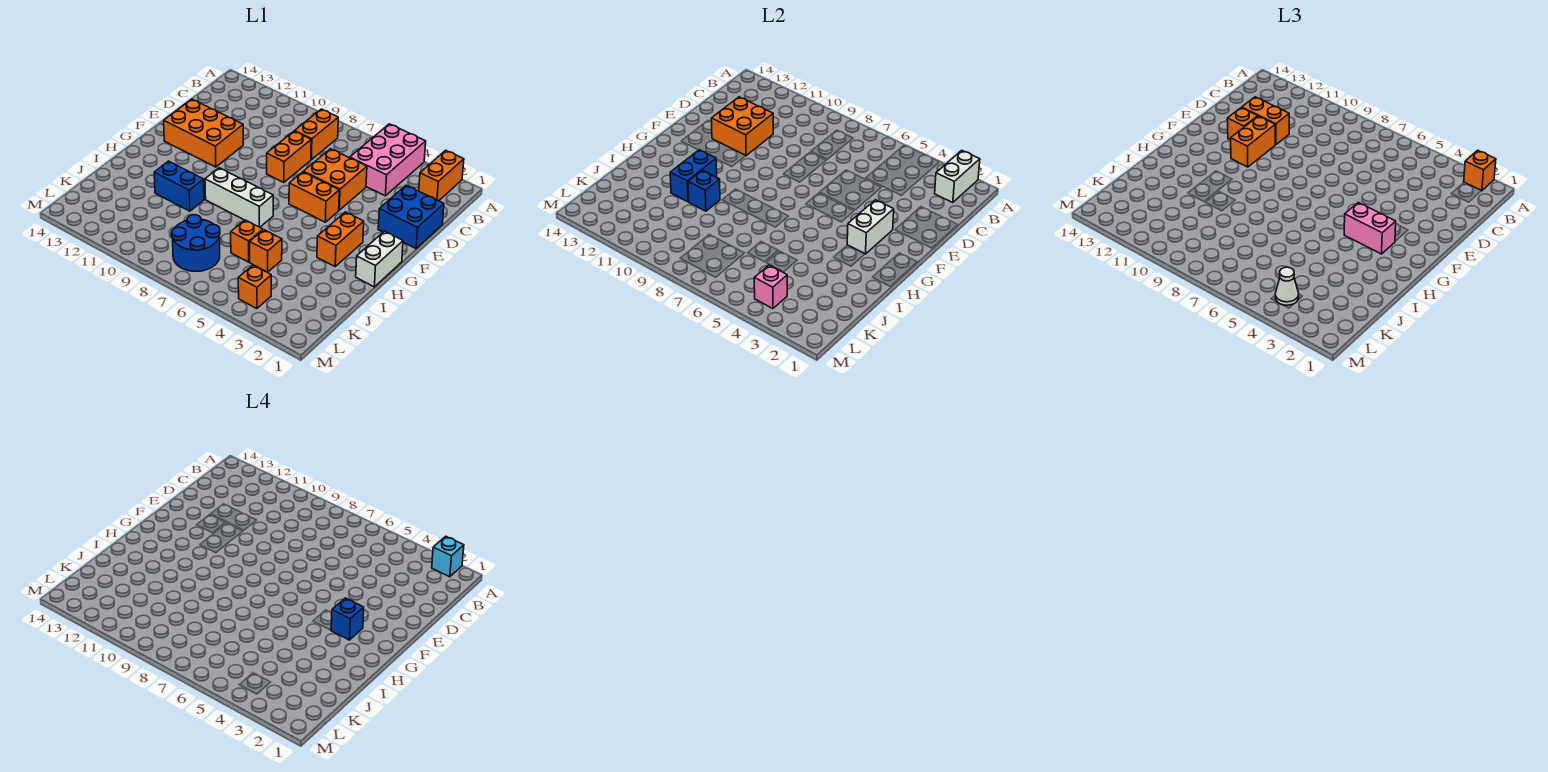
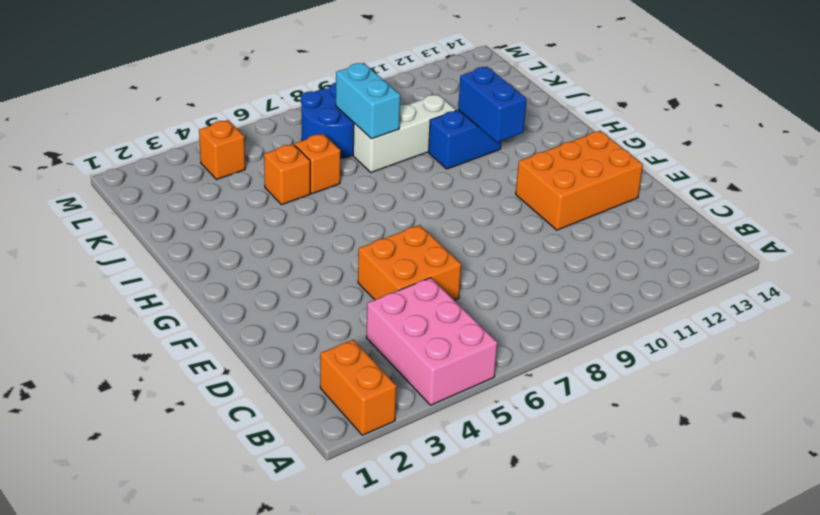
white 1x3 brick [353,94,456,172] -> white 1x3 brick moved to [205,168,273,227]
cyan 1x2 brick [336,63,400,139] -> none
none -> orange 1x2 brick [295,109,338,160]
none -> blue 2x2 brick [378,185,444,248]
none -> orange 1x2 brick [267,131,311,183]
none -> orange 1x2 brick [289,172,339,222]

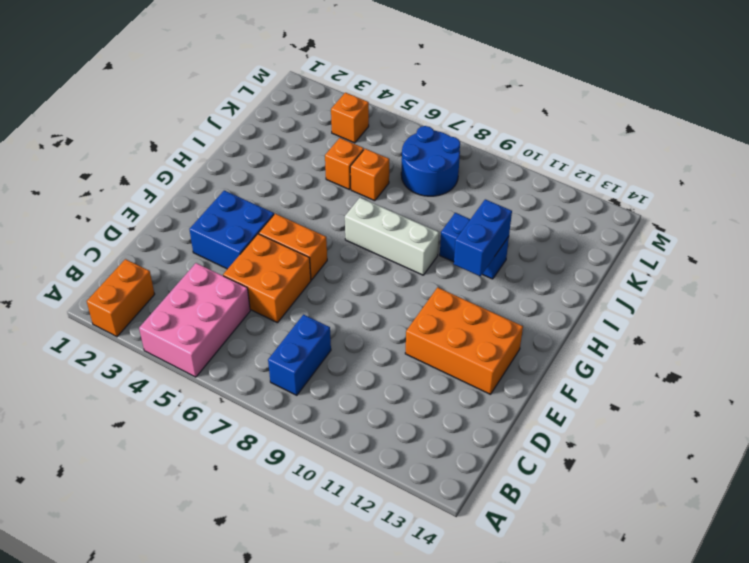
blue 1x2 brick [268,315,331,395] -> orange 1x2 brick [295,109,338,160]
blue 2x2 brick [189,190,274,269] -> blue 2x2 brick moved to [378,185,444,248]
none -> orange 1x2 brick [267,131,311,183]
none -> white 1x2 brick [356,231,403,287]
none -> orange 1x2 brick [317,212,364,266]
none -> white 1x2 brick [935,150,980,203]

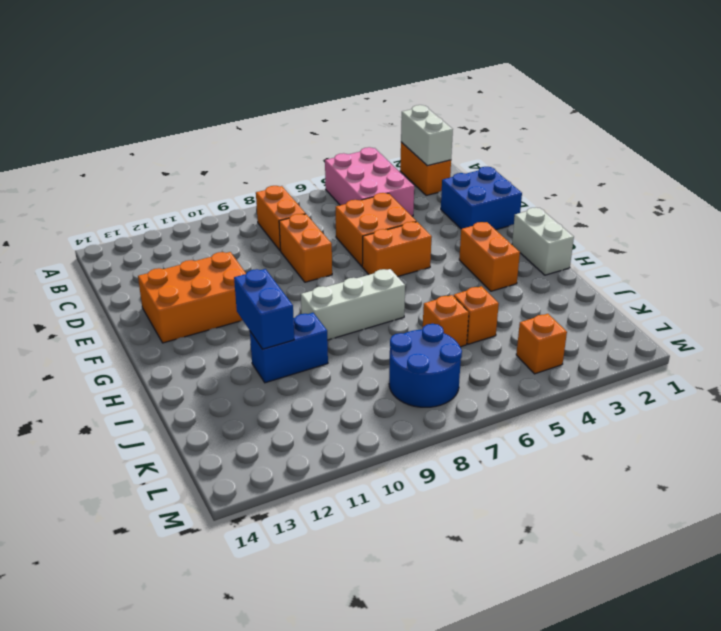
none -> orange 2x2 brick [711,97,773,156]
none -> white 1x2 brick [847,200,894,254]
none -> blue 1x1 brick [688,170,720,211]
none -> pink 1x1 brick [754,265,787,309]

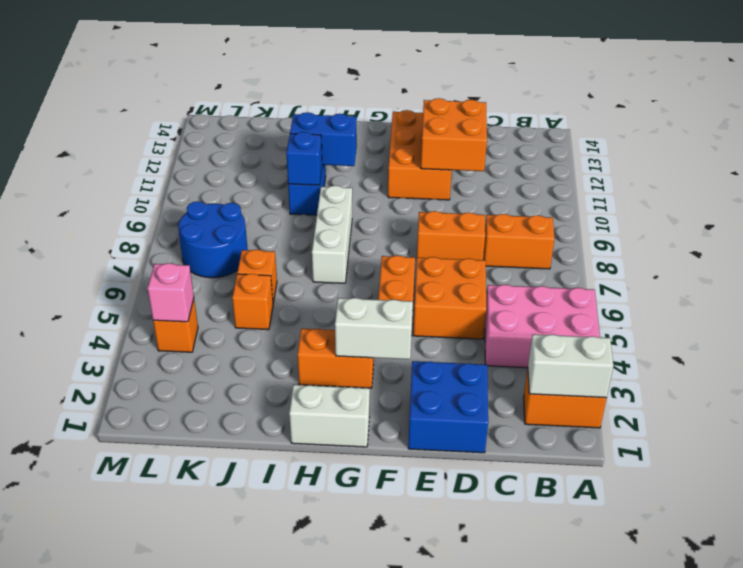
none -> orange 1x1 brick [1464,150,1496,191]
none -> orange 1x2 brick [1242,97,1289,144]
none -> orange 1x2 brick [1231,116,1276,167]
none -> orange 1x1 brick [1227,108,1258,140]

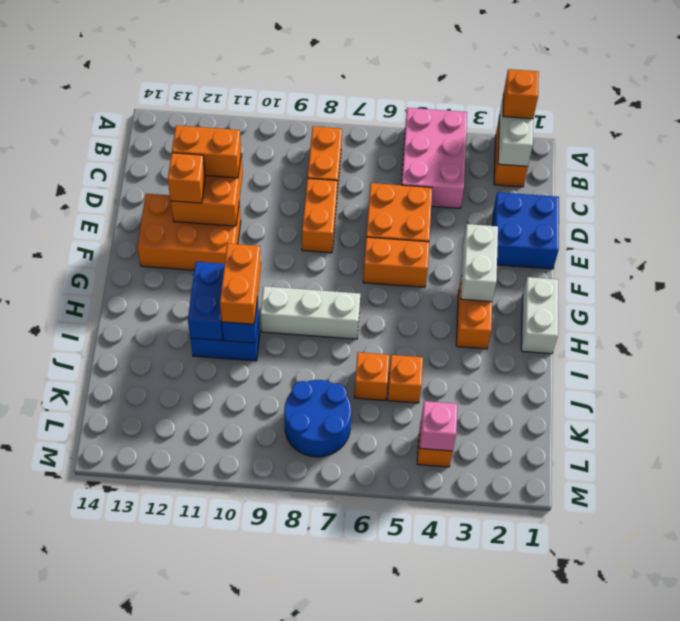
orange 1x2 brick [220,244,261,324] -> orange 1x2 brick moved to [1231,116,1276,167]
none -> pink 1x2 brick [1344,202,1396,254]
none -> white 1x1 cone [1275,267,1299,305]
none -> cyan 1x1 brick [432,536,464,577]
none -> blue 1x1 brick [331,598,364,640]

